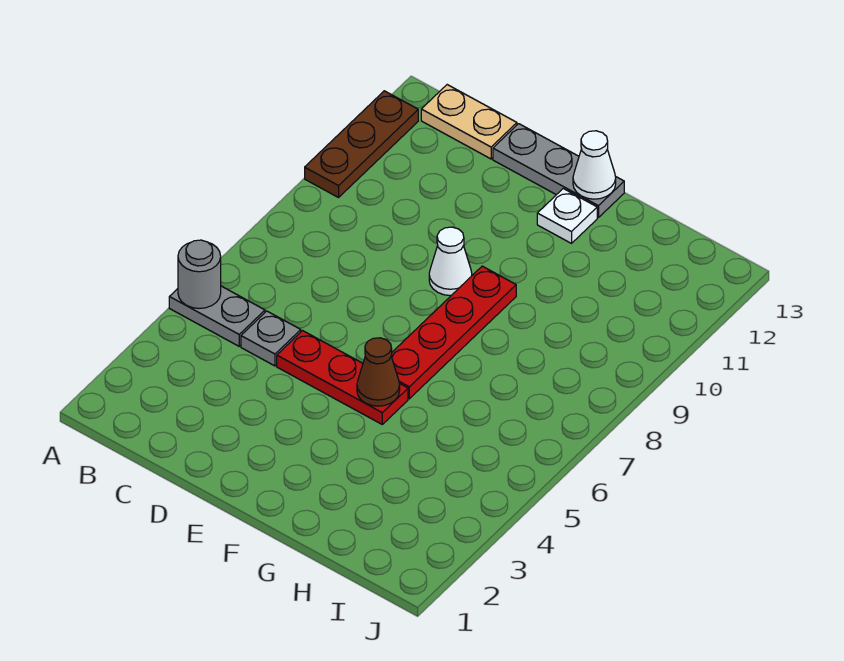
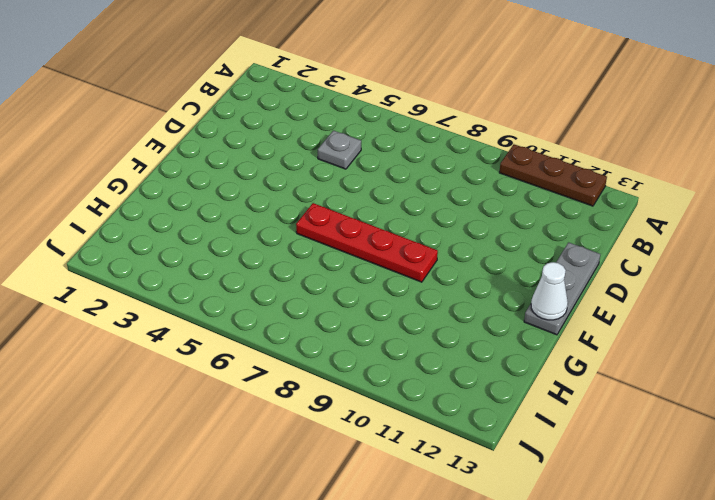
none -> grey 1x2 plate [169,286,265,346]
none -> tan 1x2 plate [421,85,517,159]
none -> red 1x3 plate [277,331,408,424]

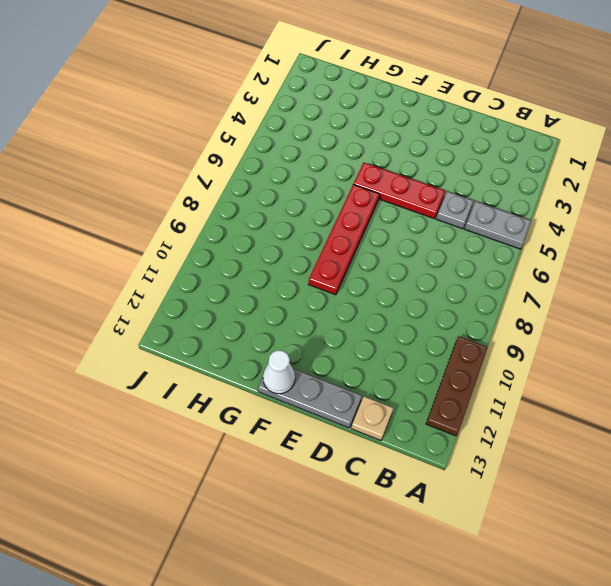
tan 1x1 plate [351,397,394,440] -> tan 1x2 plate [421,85,517,159]
none -> white 1x1 cone [429,227,472,296]
none -> white 1x1 plate [537,189,597,243]
none -> grey 1x1 round brick [178,240,221,308]

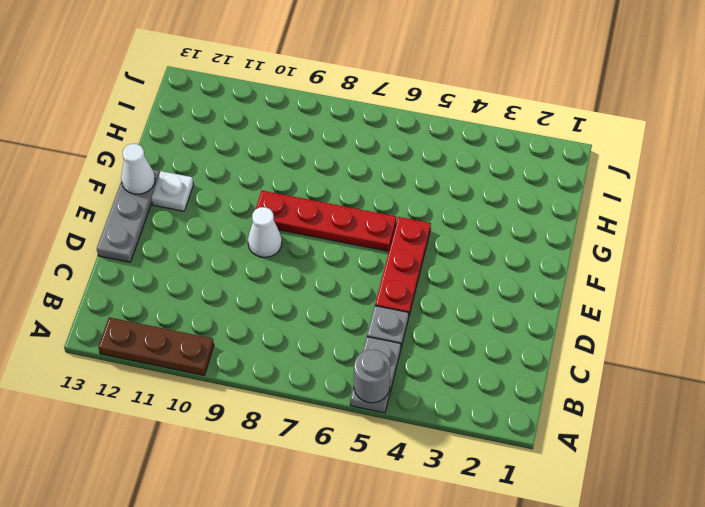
none -> tan 1x2 plate [421,85,517,159]
none -> brown 1x1 cone [357,338,400,406]

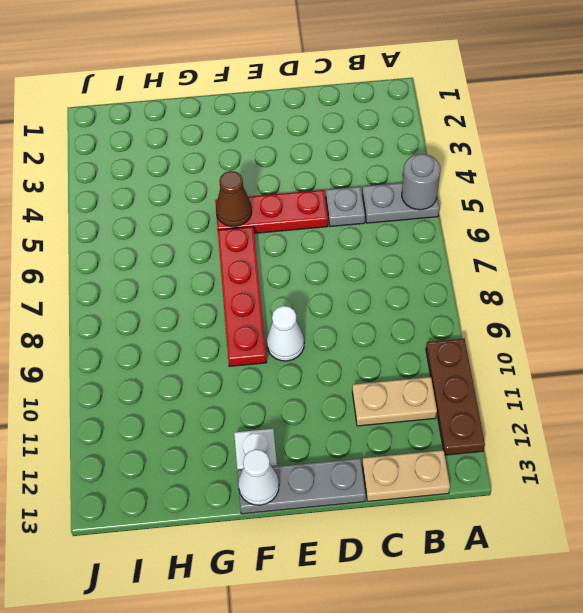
tan 1x2 plate [352,377,437,426] -> none

